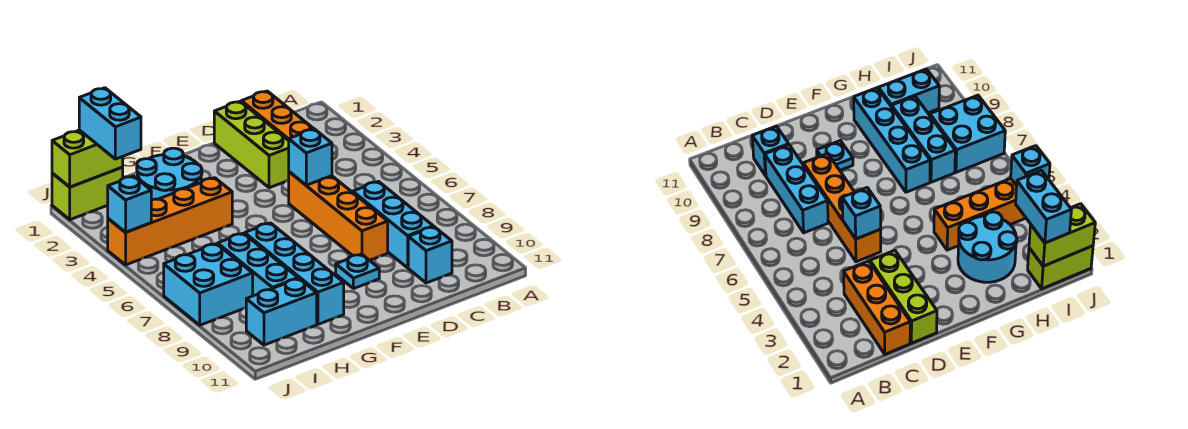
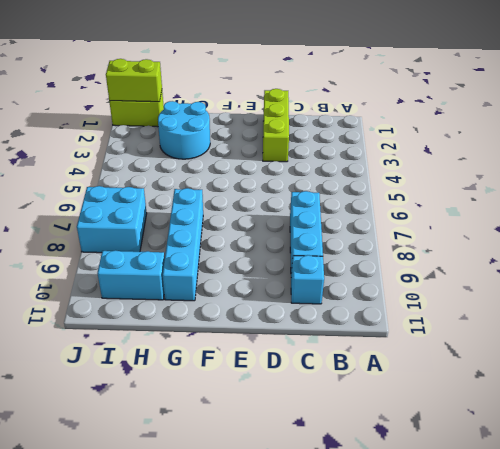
none -> orange 1x3 brick [241,91,314,141]
none -> orange 1x4 brick [289,172,388,260]
none -> cyan 1x1 plate [336,254,379,289]

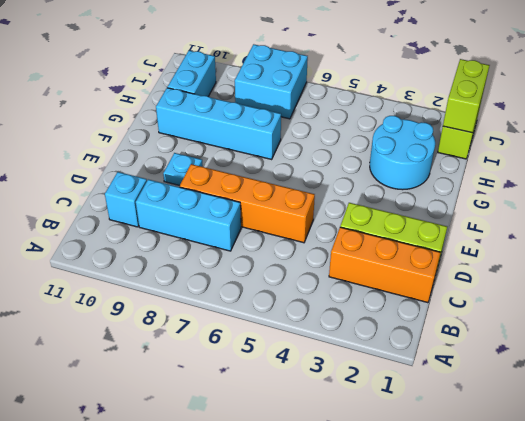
none -> orange 1x4 brick [108,178,232,265]
none -> cyan 1x3 brick [218,233,298,296]
none -> cyan 1x1 brick [289,129,332,185]

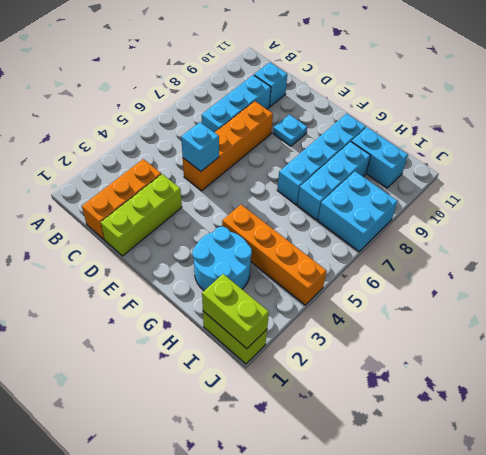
none -> cyan 1x1 brick [108,176,151,232]
none -> cyan 1x2 brick [79,88,141,159]

